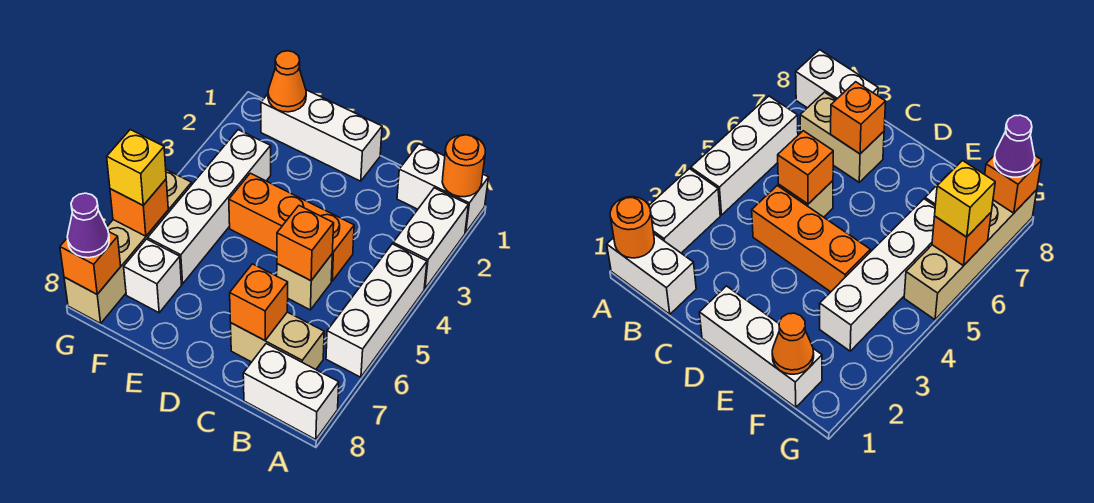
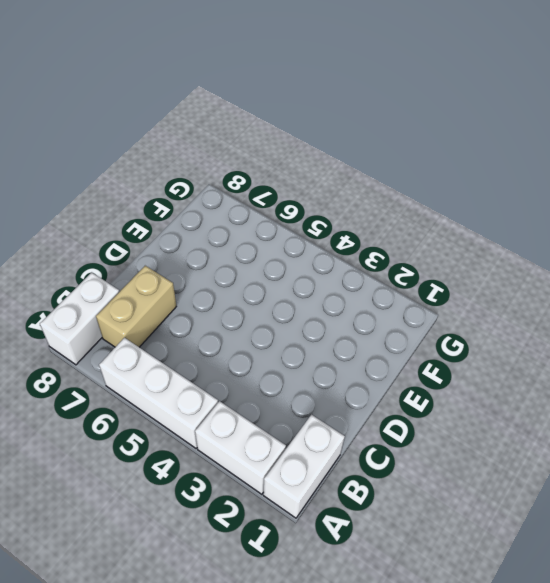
none -> orange 1x3 brick [229,173,354,281]
none -> tan 1x1 brick [277,254,332,310]
none -> white 1x3 brick [261,90,382,181]

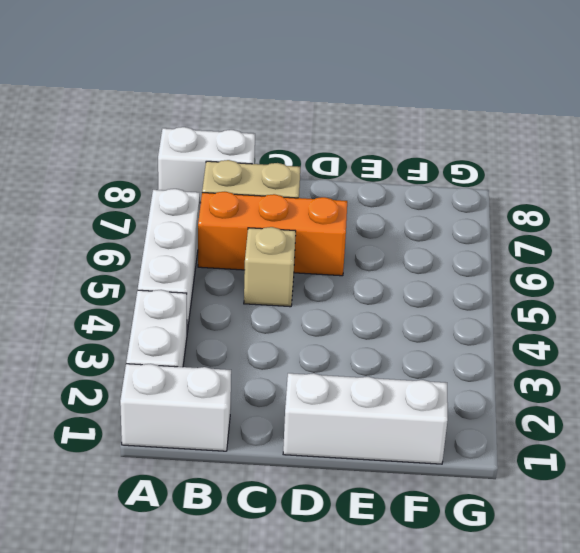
orange 1x3 brick [198,192,347,276] -> orange 1x3 brick moved to [229,173,354,281]
none -> white 1x4 brick [148,130,271,284]
none -> white 1x1 brick [124,239,182,313]
none -> tan 1x4 brick [64,170,192,323]

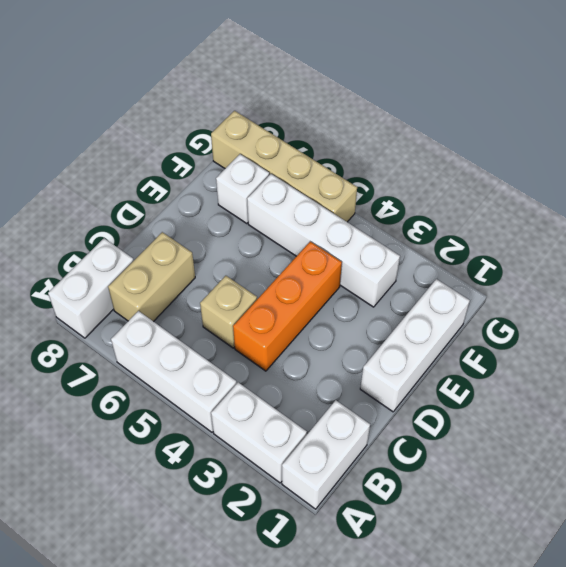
none -> orange 1x1 round brick [442,135,485,197]
none -> orange 1x1 brick [277,206,334,281]
none -> orange 1x1 brick [230,264,288,340]

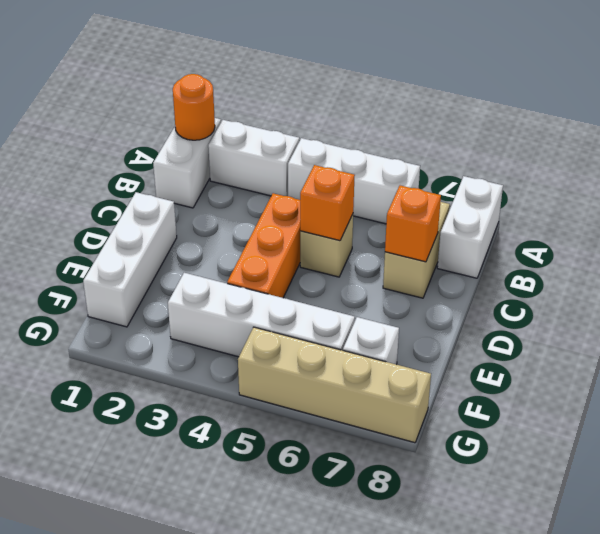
none -> orange 1x1 cone [268,51,306,112]
none -> orange 1x1 brick [110,179,168,236]
none -> orange 1x1 brick [60,232,121,294]

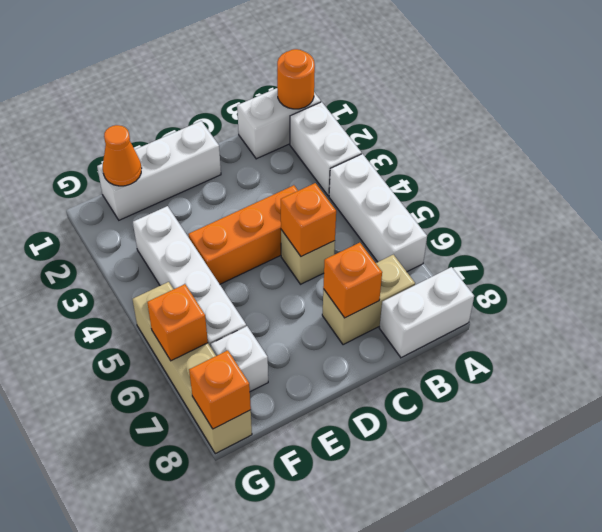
none -> yellow 1x1 brick [107,130,166,205]
none -> purple 1x1 cone [67,193,109,258]

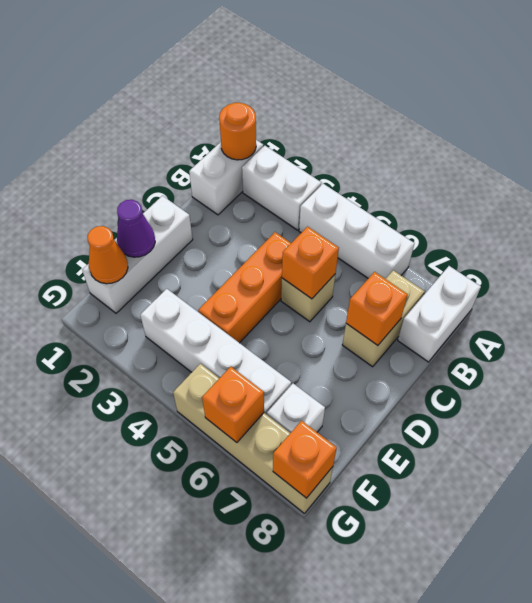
purple 1x1 cone [117,200,155,257] -> purple 1x1 cone moved to [67,193,109,258]
none -> yellow 1x1 brick [107,130,166,205]

